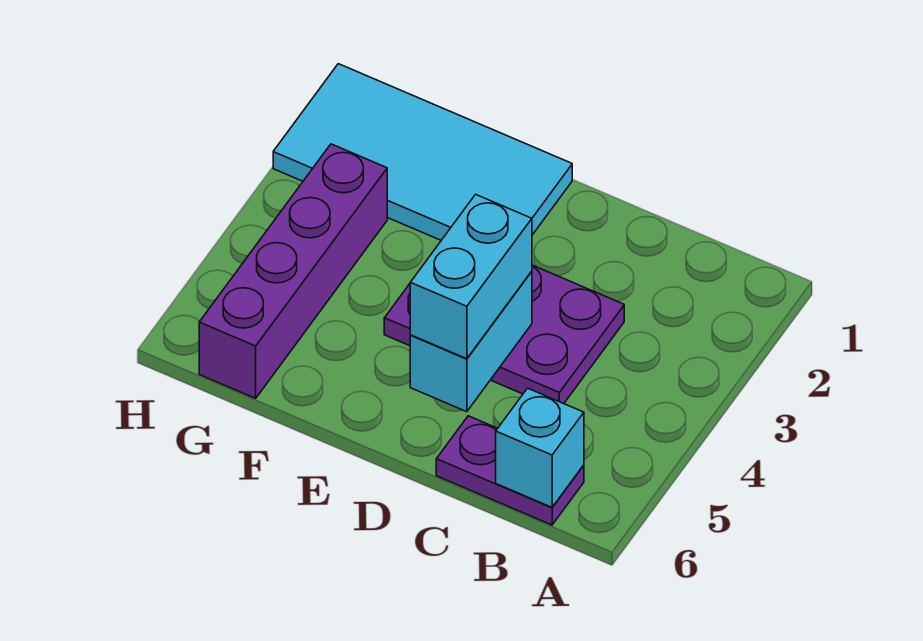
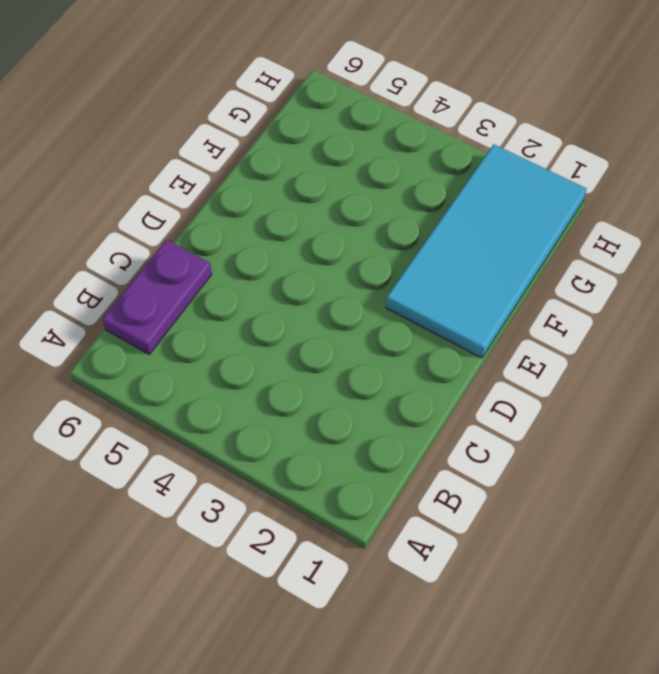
none -> purple 2x3 plate [384,265,624,404]
none -> purple 1x4 brick [199,144,387,398]

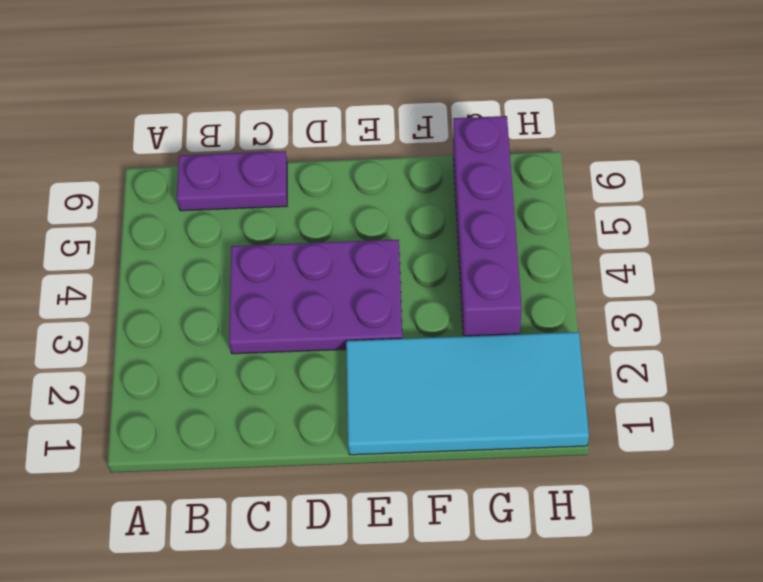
none -> cyan 1x1 brick [496,388,584,507]
none -> cyan 1x2 brick [410,271,532,412]

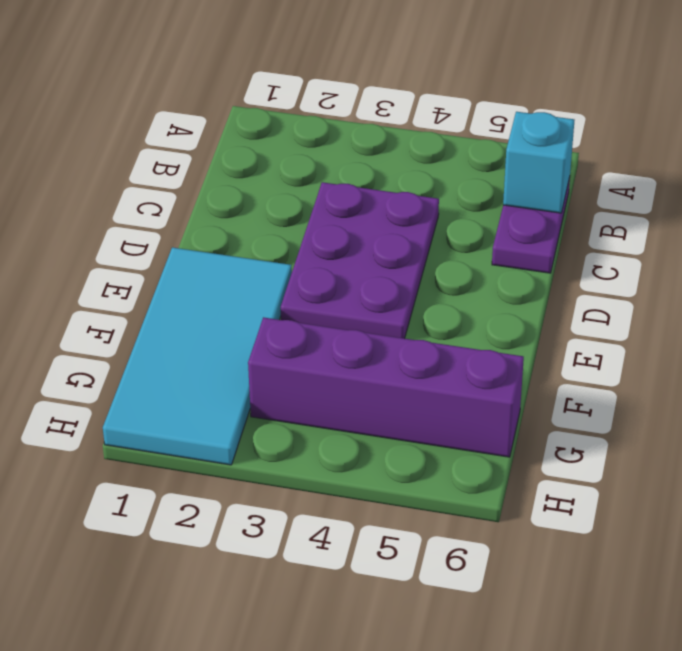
none -> cyan 1x2 brick [410,271,532,412]
none -> cyan 1x2 brick [410,194,532,359]

